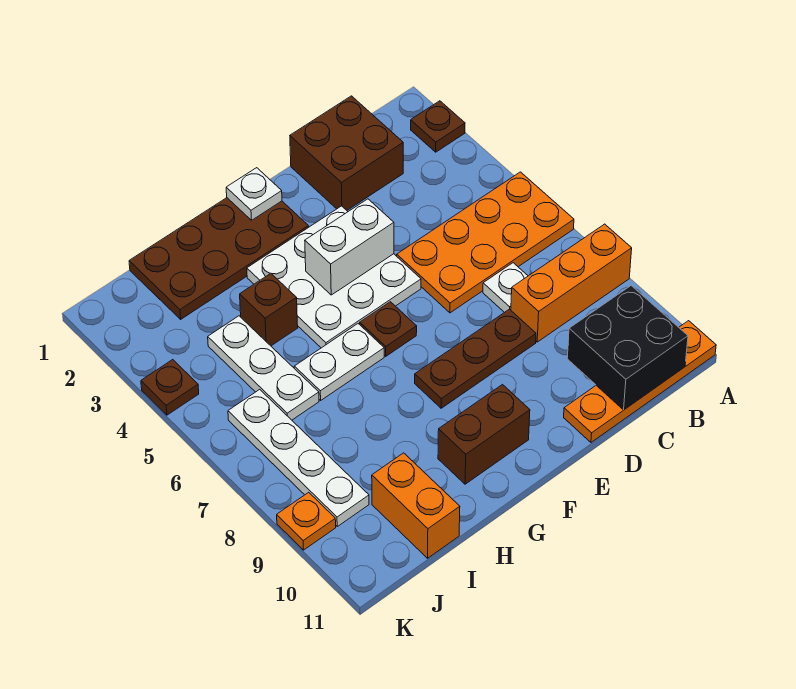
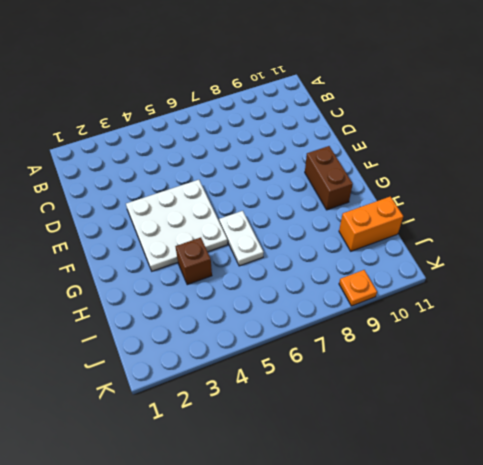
none -> brown 1x1 plate [411,101,465,152]
none -> orange 2x4 plate [397,172,574,313]
none -> orange 1x3 brick [511,224,632,342]

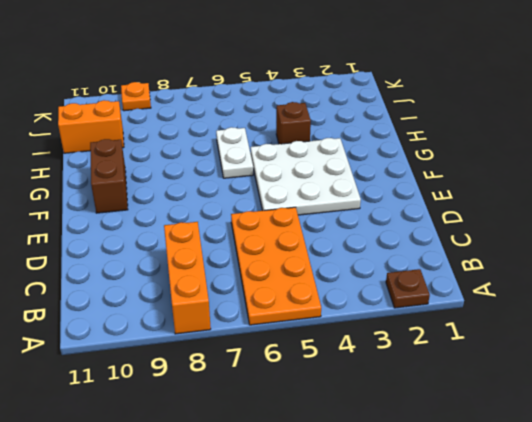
none -> orange 1x4 plate [564,321,716,442]
none -> brown 2x2 brick [290,96,403,210]
none -> white 1x1 plate [483,263,528,313]

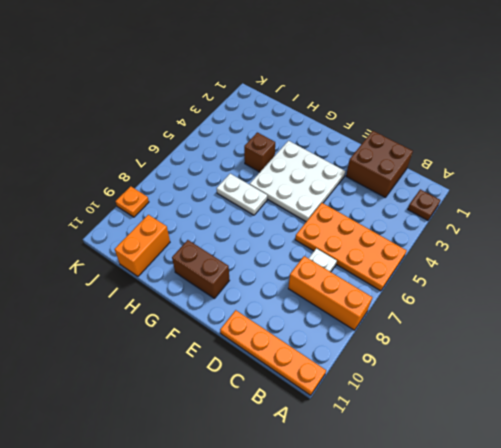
none -> brown 1x3 plate [415,309,536,408]
none -> brown 2x4 plate [129,198,309,319]
none -> brown 1x1 plate [360,302,417,356]

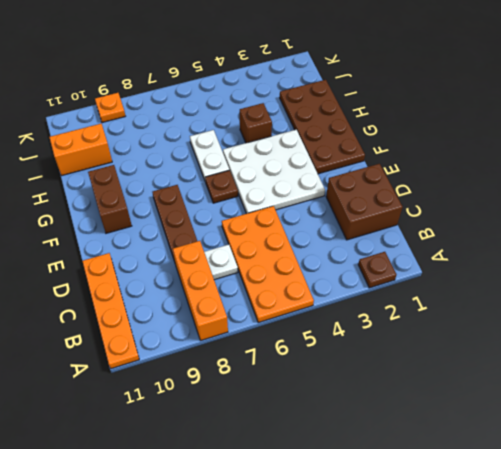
none -> white 1x3 plate [208,316,319,420]
none -> white 1x4 plate [228,389,369,526]
none -> brown 1x1 plate [141,360,199,415]

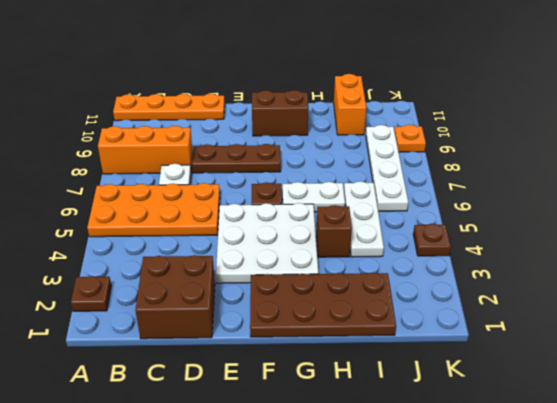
none -> black 2x2 brick [567,286,688,410]
none -> white 1x2 brick [305,199,394,295]
none -> white 1x1 plate [226,168,282,220]

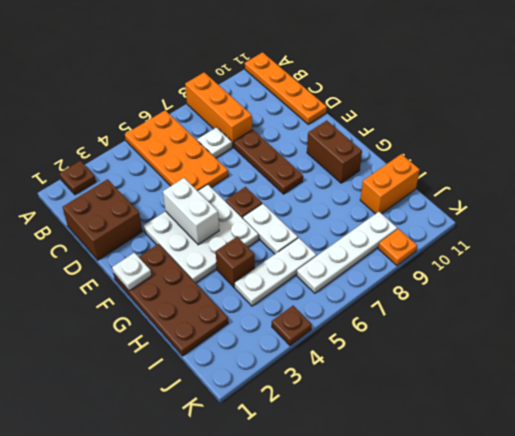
none -> black 2x2 brick [567,286,688,410]

